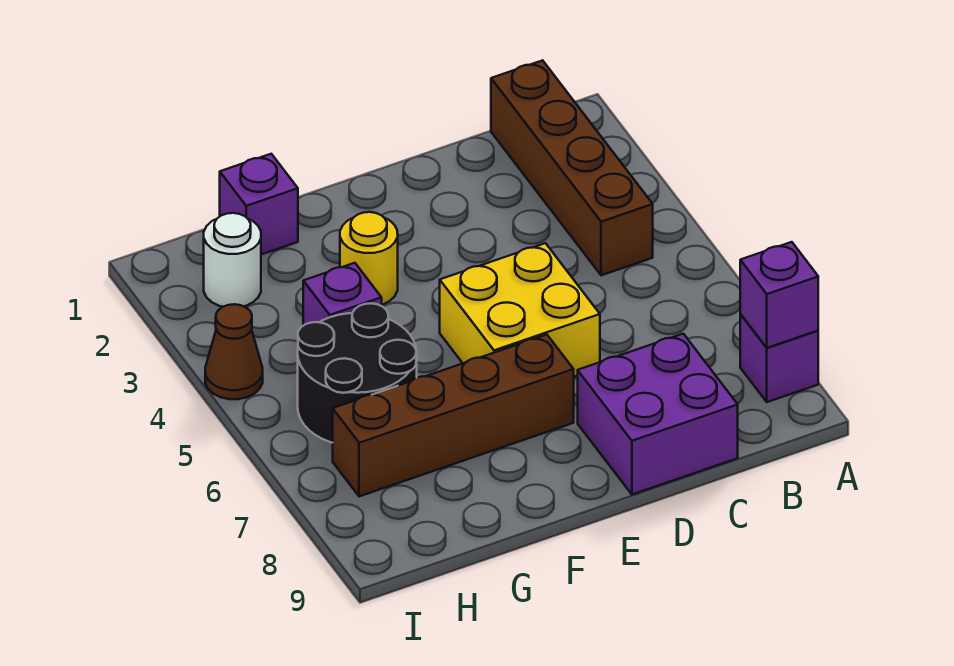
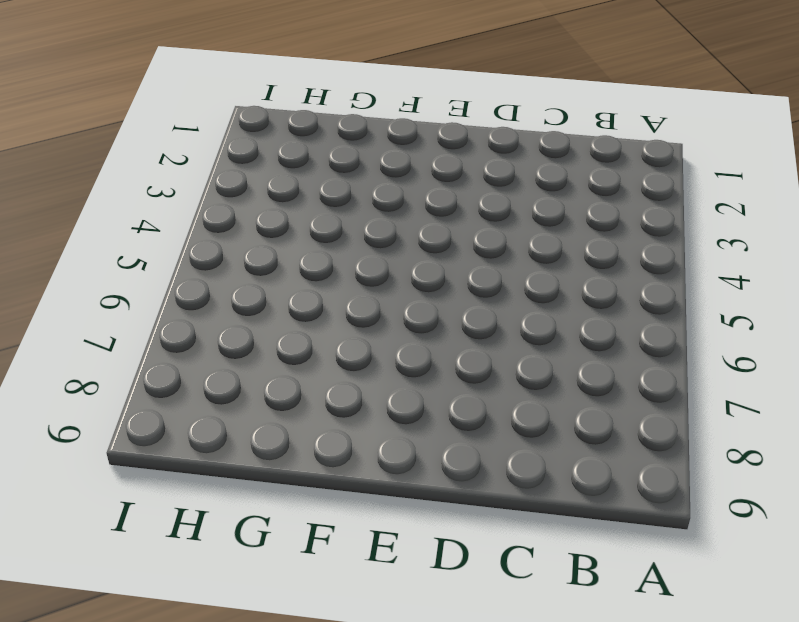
none -> purple 1x1 brick [740,314,818,402]
none -> brown 1x4 brick [491,60,653,275]
none -> purple 2x2 brick [578,334,738,494]

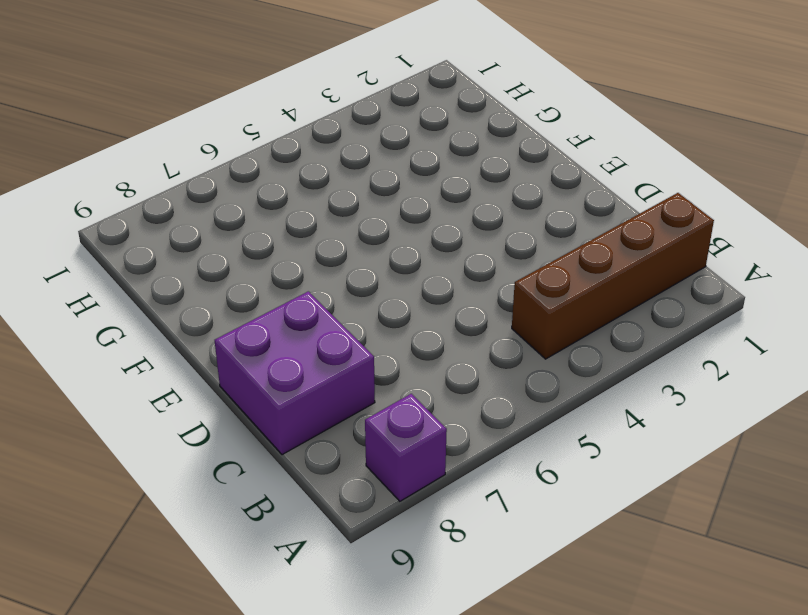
none -> yellow 2x2 brick [440,243,600,377]
none -> brown 1x4 brick [333,335,574,497]
none -> yellow 1x1 round brick [340,212,398,305]

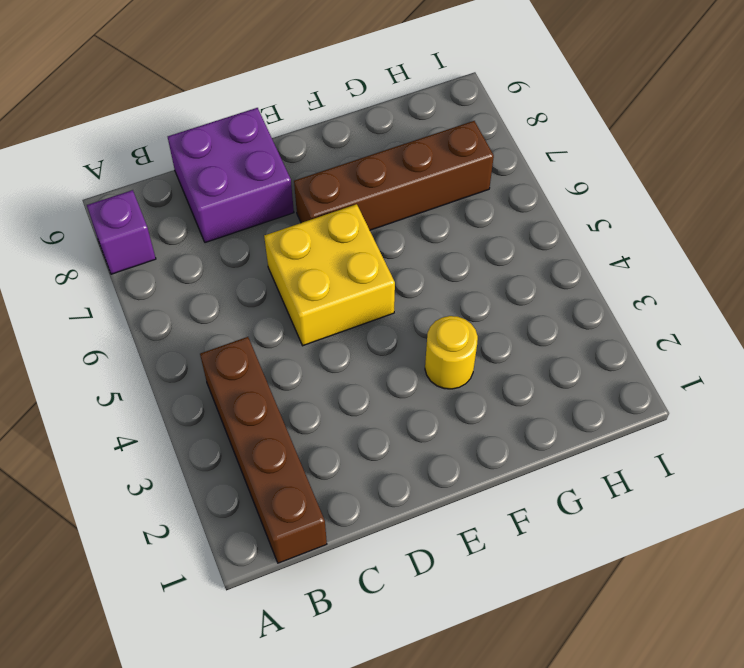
none -> purple 1x1 brick [220,154,298,255]
none -> purple 1x1 brick [303,263,382,326]
none -> black 2x2 round brick [298,303,417,443]

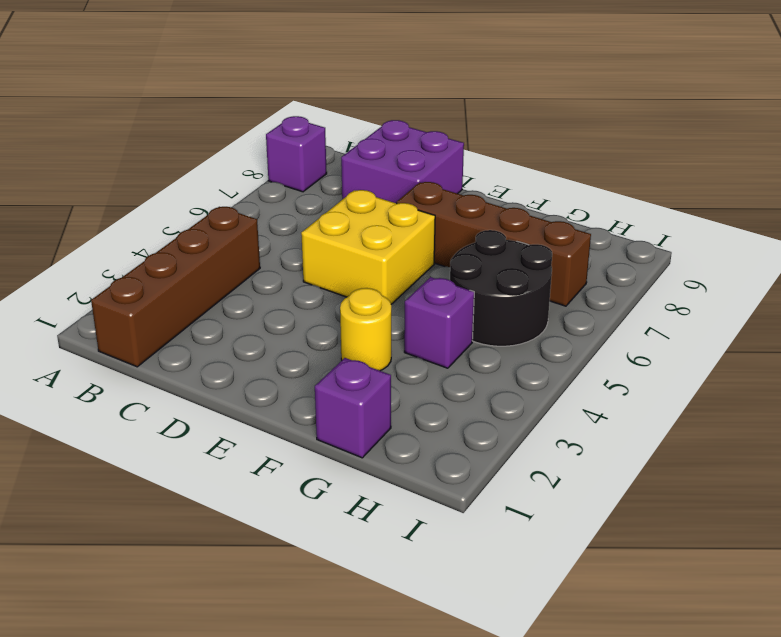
none -> white 1x1 round brick [204,213,261,307]
none -> brown 1x1 cone [205,304,263,399]
none -> purple 1x1 brick [740,242,818,348]

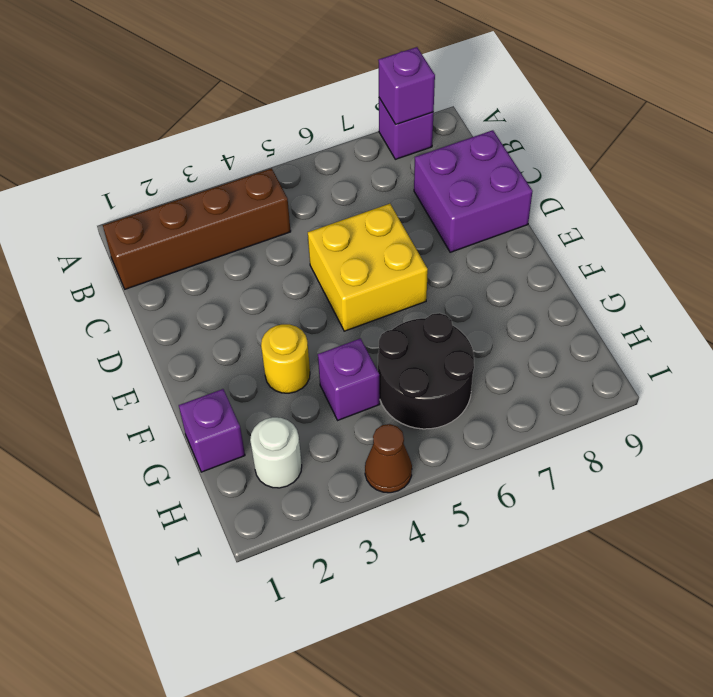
none -> brown 1x4 brick [333,335,574,497]

